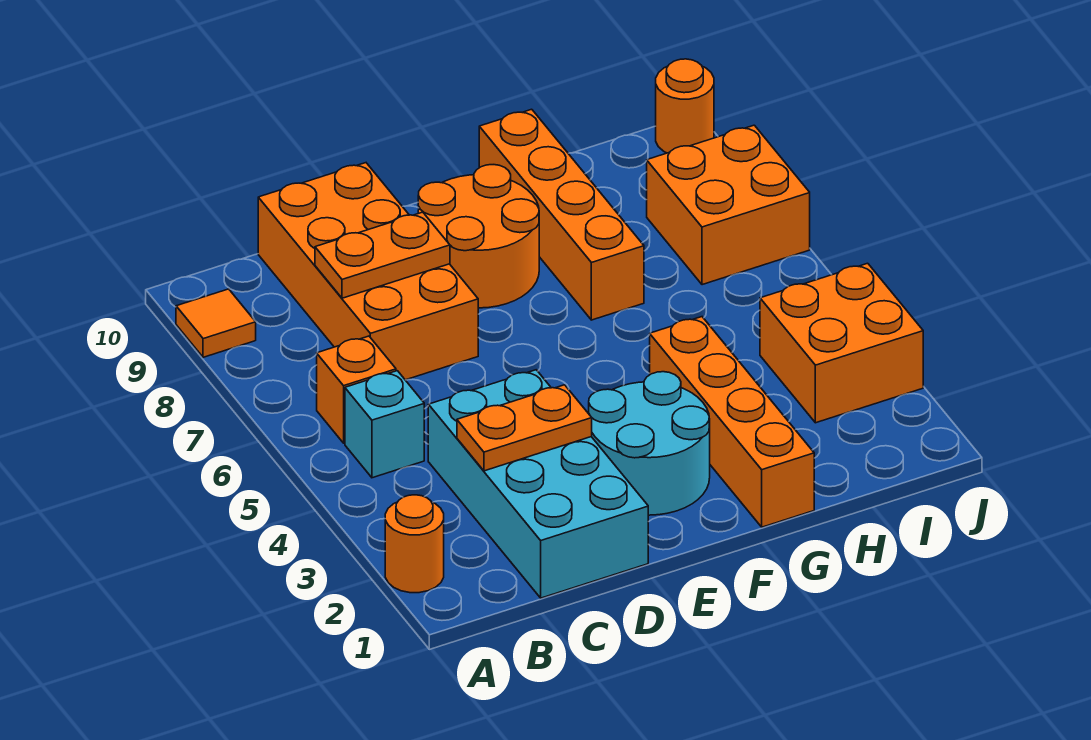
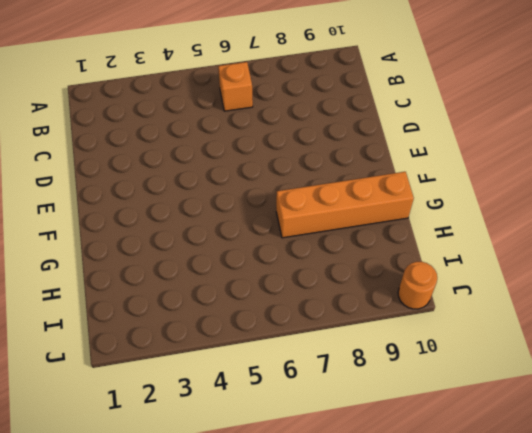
none -> orange 1x1 round brick [385,495,444,593]
none -> orange 1x1 tile [176,289,256,357]
none -> cyan 1x1 brick [345,371,424,478]

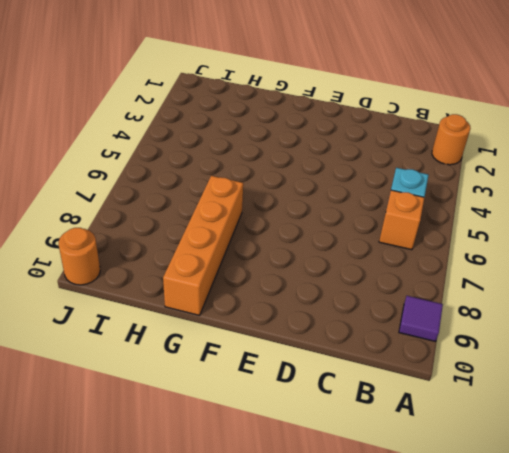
purple 1x1 tile [399,296,443,341] -> orange 1x1 tile [176,289,256,357]
none -> cyan 2x4 brick [428,370,648,598]
none -> orange 2x4 brick [258,163,478,380]
none -> cyan 2x2 round brick [589,372,710,515]

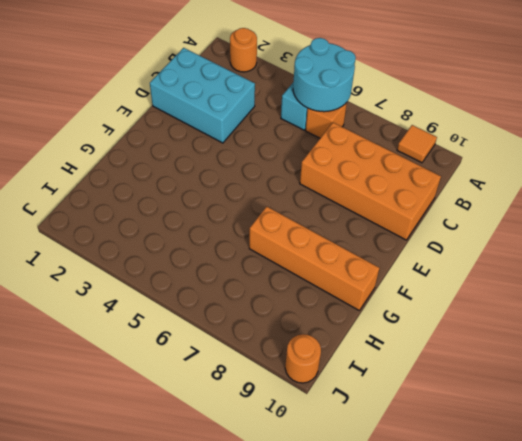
cyan 2x2 round brick [293,38,356,112] -> cyan 2x2 round brick moved to [589,372,710,515]
cyan 2x3 brick [150,48,255,143] -> cyan 2x4 brick [428,370,648,598]
none -> orange 2x2 round brick [418,165,539,308]
none -> orange 1x4 brick [650,317,814,527]
none -> orange 2x2 brick [760,263,923,423]

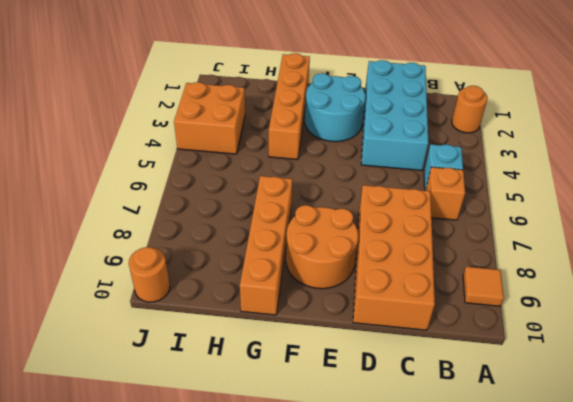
none -> orange 2x2 brick [647,125,810,285]
none -> orange 1x2 plate [457,385,592,471]
none -> orange 1x2 plate [315,212,450,298]

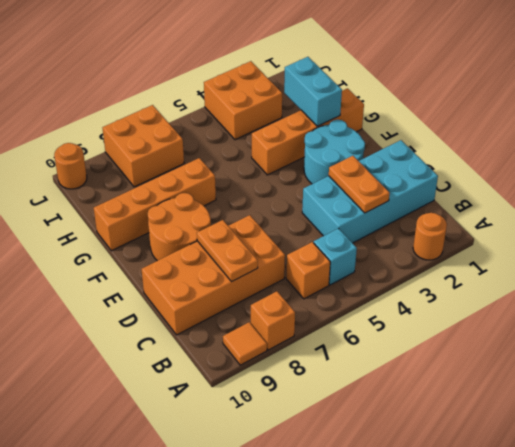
orange 1x1 brick [251,291,295,350] -> none
cyan 1x2 brick [284,57,342,126] -> none

